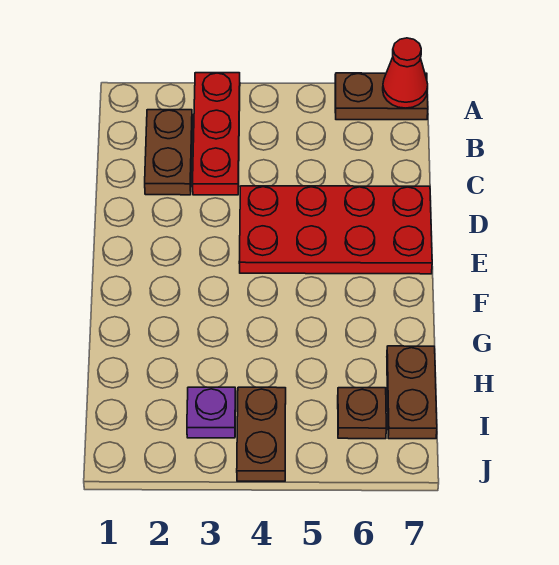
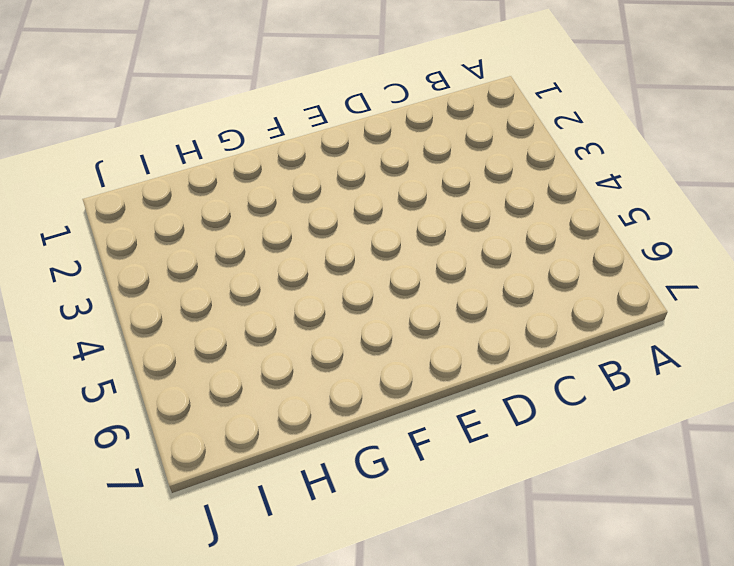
none -> red 1x3 plate [193,73,240,195]
none -> brown 1x2 plate [335,73,428,120]

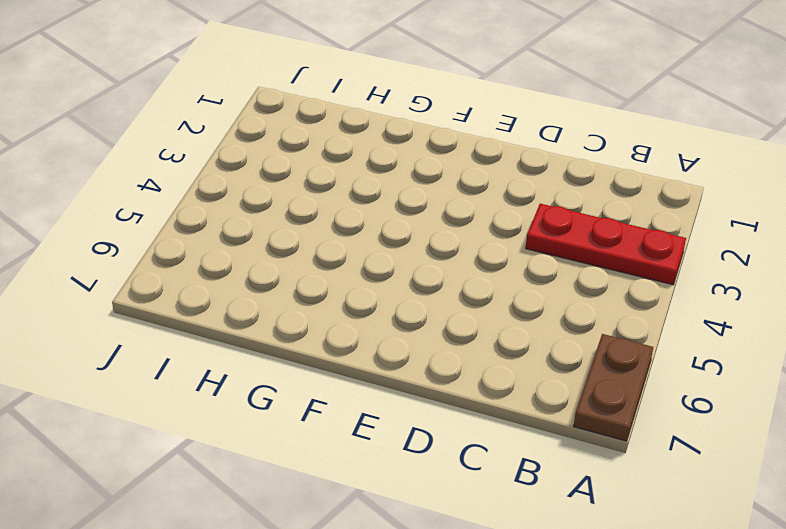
none -> brown 1x2 plate [145,110,192,195]
none -> red 2x4 plate [239,186,432,274]

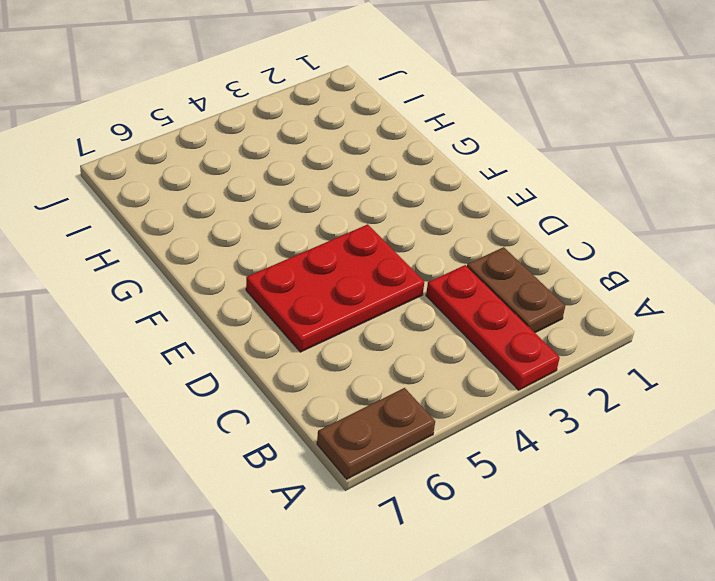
red 2x3 plate [246,224,424,352] -> red 2x4 plate [239,186,432,274]
none -> brown 1x2 plate [387,346,437,439]
none -> purple 1x1 plate [187,387,236,438]

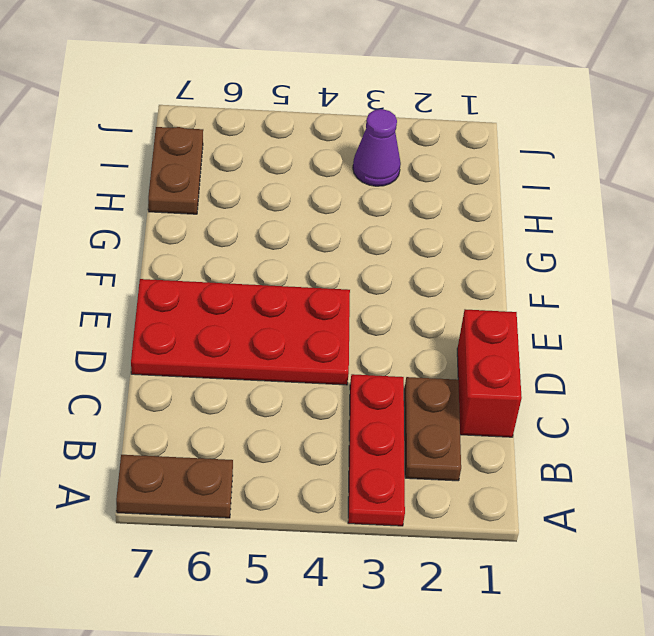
red 1x2 brick [457,309,522,437] -> none
purple 1x1 cone [353,109,401,186] -> purple 1x1 plate [187,387,236,438]
none -> brown 1x2 plate [237,387,286,481]
none -> brown 1x1 plate [338,388,386,439]

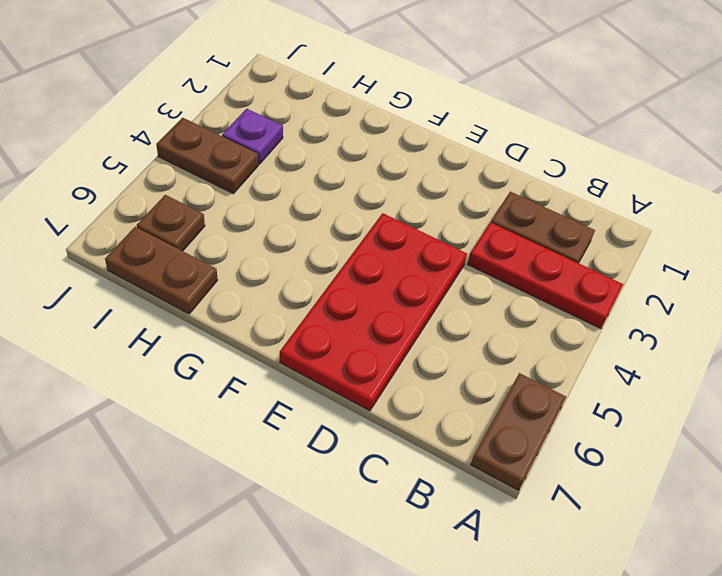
none -> red 1x1 cone [383,38,428,108]

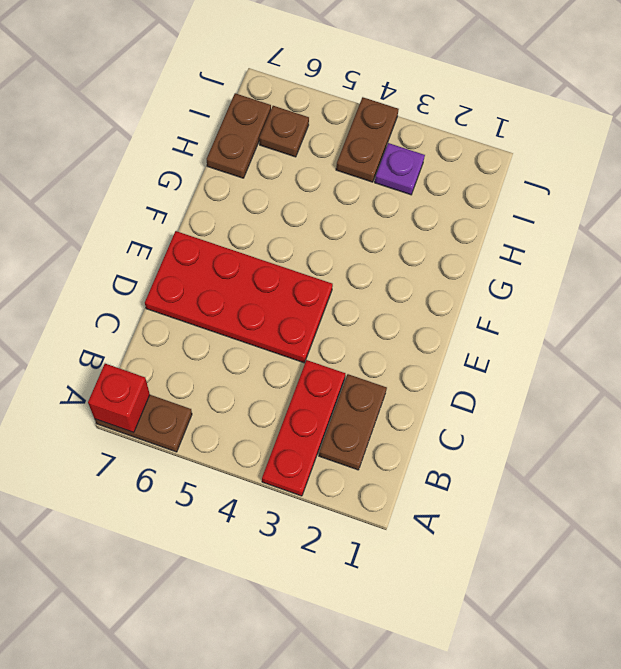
red 1x1 brick [88,364,150,432] -> red 1x1 cone [383,38,428,108]

